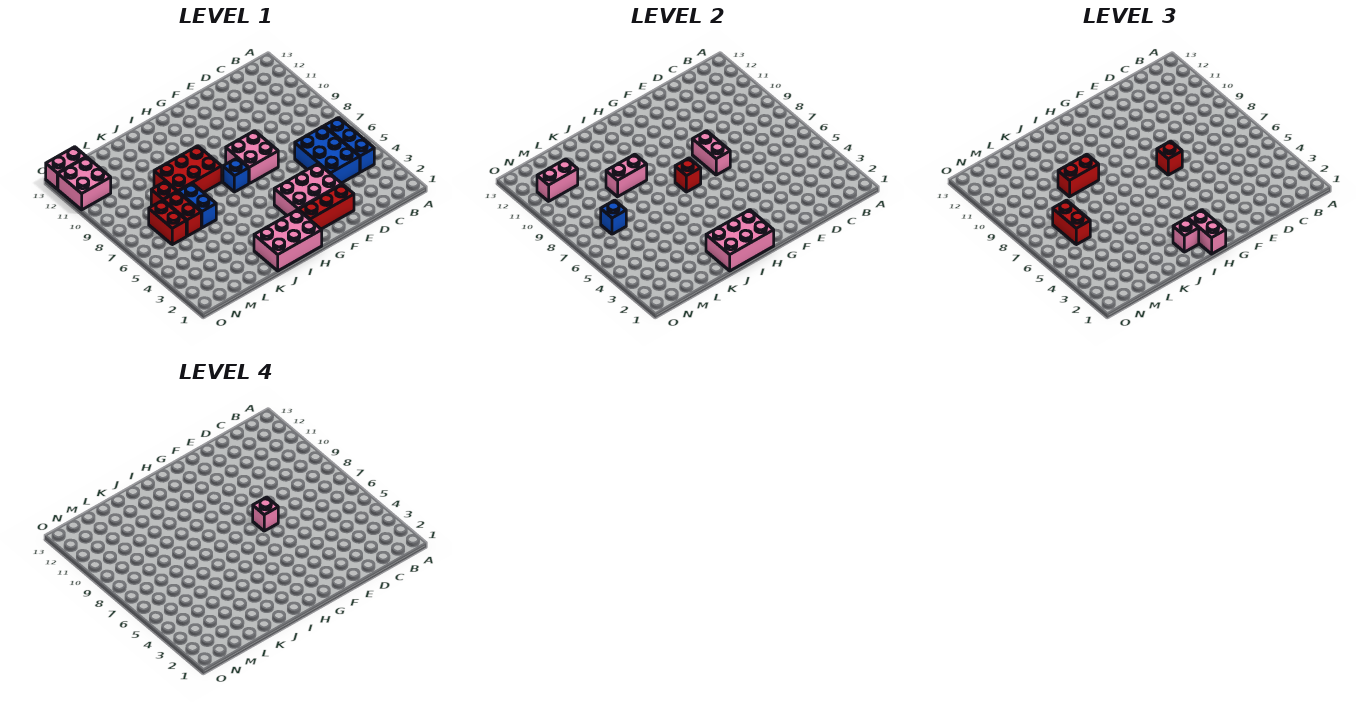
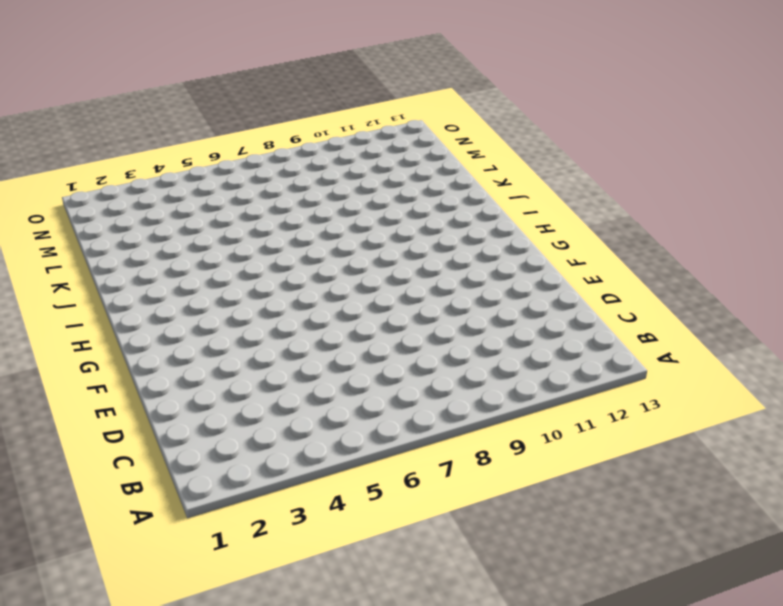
none -> blue 1x3 brick [324,118,374,172]
none -> blue 2x3 brick [295,126,360,183]
none -> red 1x3 brick [299,184,354,229]

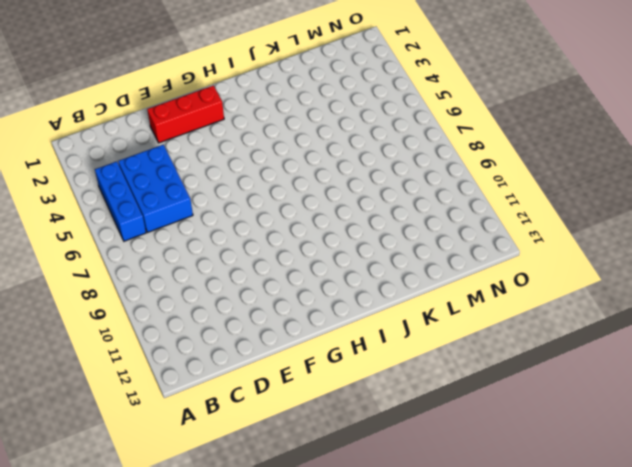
none -> pink 2x3 brick [274,164,342,216]
none -> pink 2x2 brick [226,131,278,183]
none -> pink 2x3 brick [254,210,322,271]

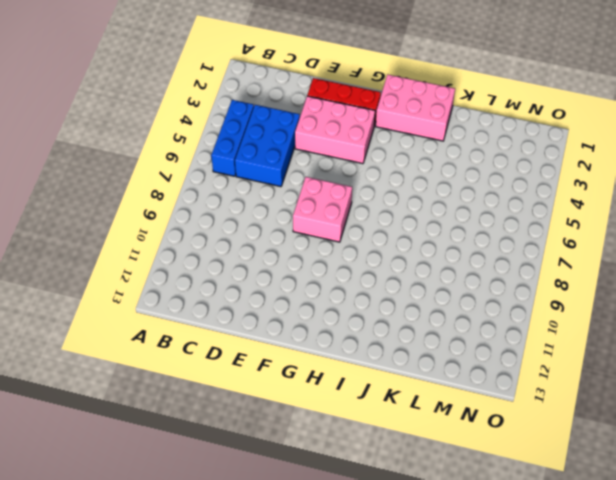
none -> blue 1x1 brick [223,158,249,192]
none -> red 2x3 brick [154,146,222,193]
none -> blue 1x2 brick [178,183,216,228]

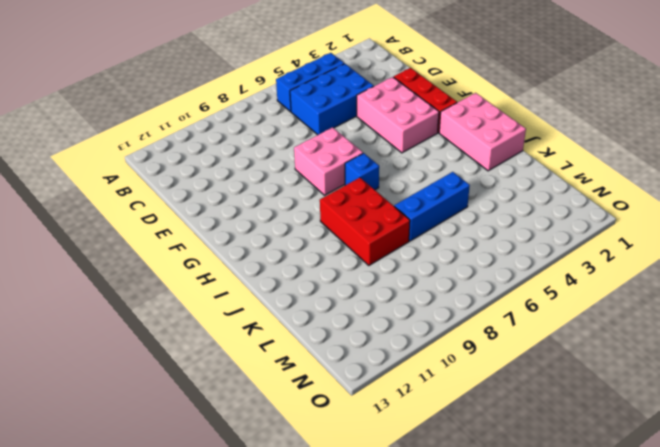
blue 1x3 brick [394,172,470,241] -> blue 1x2 brick [178,183,216,228]
none -> red 1x2 brick [163,192,201,236]
none -> red 1x1 brick [151,182,177,206]
none -> red 1x2 brick [149,200,186,245]

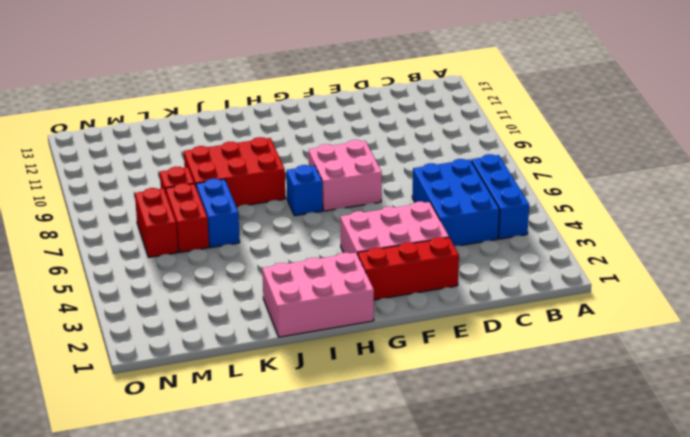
none -> pink 2x2 brick [58,157,111,210]
none -> pink 1x2 brick [46,147,86,189]
none -> pink 1x2 brick [692,131,730,175]

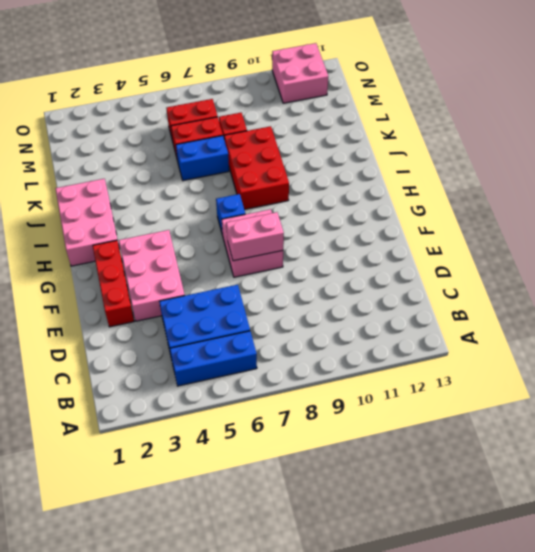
none -> pink 1x2 brick [46,147,86,189]
none -> pink 2x3 brick [706,210,774,271]
none -> red 1x1 brick [675,158,701,192]

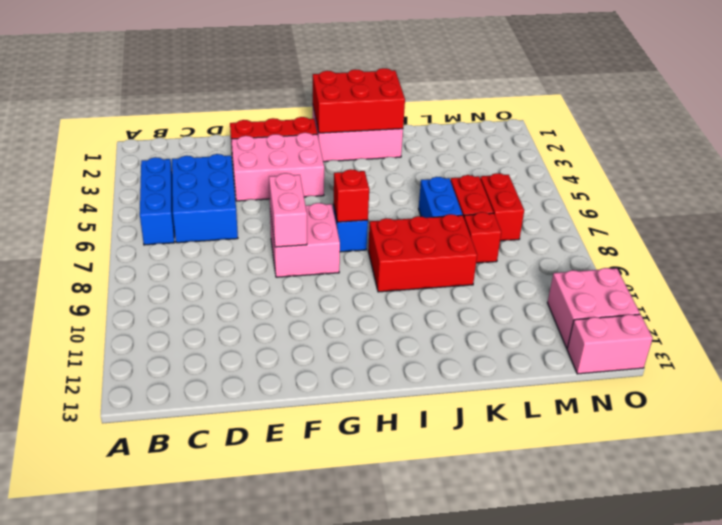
red 2x3 brick [313,68,405,133] -> pink 2x3 brick [706,210,774,271]
none -> pink 1x2 brick [606,154,647,197]
none -> blue 1x1 brick [601,200,626,234]
none -> pink 1x2 brick [537,159,578,201]

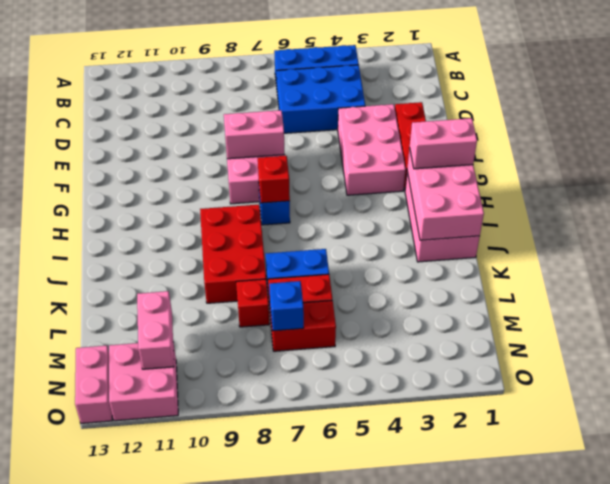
none -> pink 1x2 brick [606,154,647,197]
none -> red 1x1 brick [1157,141,1182,175]
none -> pink 1x1 brick [1173,218,1199,252]

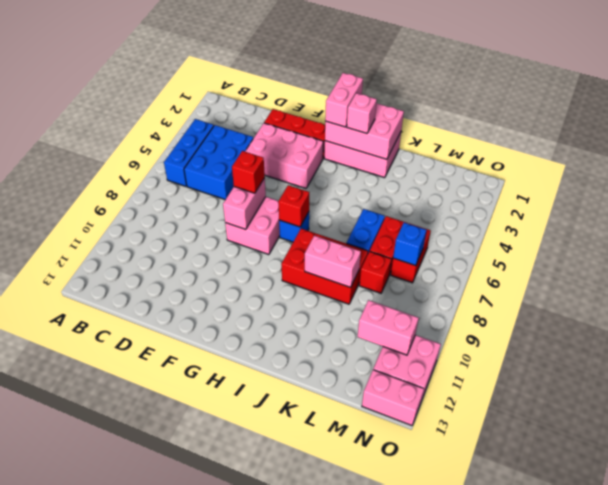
none -> red 1x2 brick [1058,154,1099,197]
none -> red 1x2 brick [1053,200,1090,245]
none -> pink 1x1 brick [253,497,278,531]

